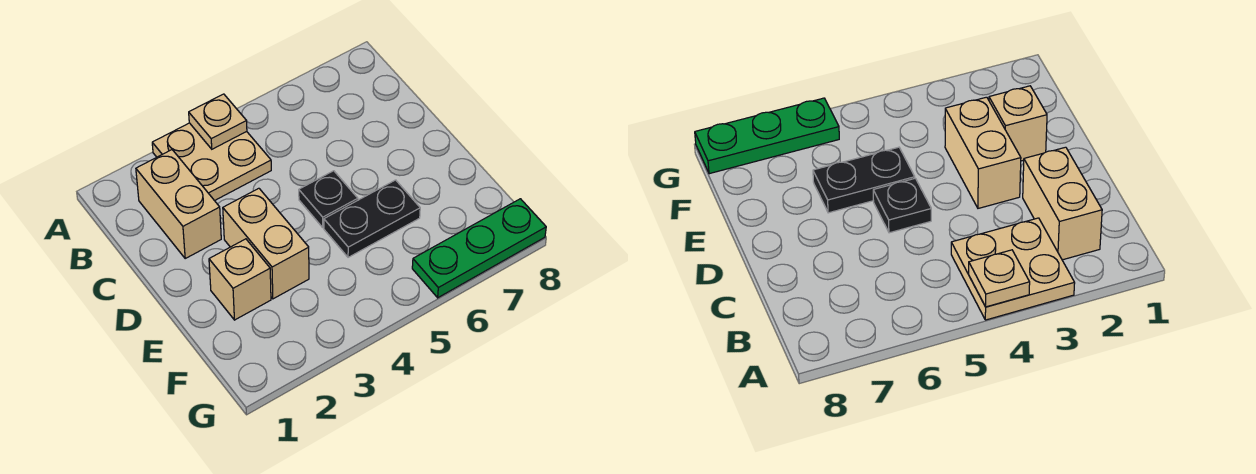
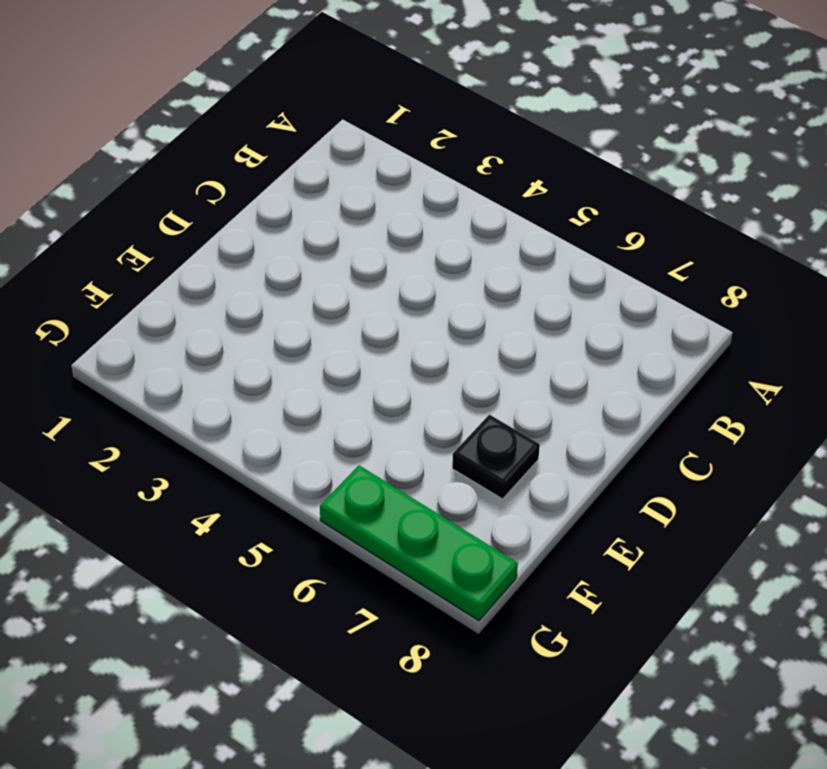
black 1x1 plate [452,415,540,499] -> black 1x1 plate moved to [299,171,358,227]
none -> tan 2x2 plate [152,123,271,201]
none -> tan 1x2 brick [136,150,221,258]

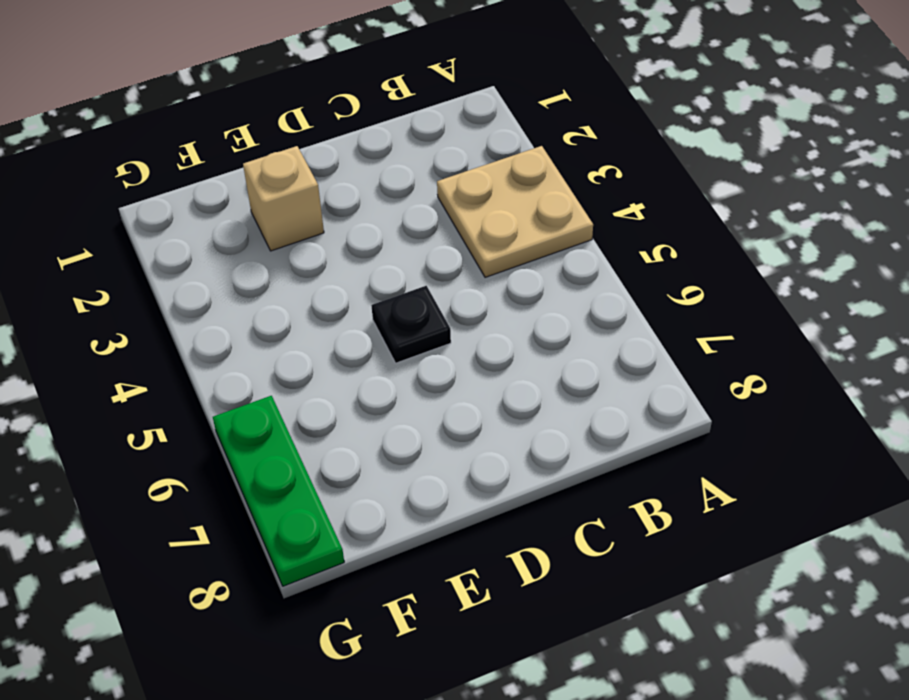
none -> tan 1x2 brick [136,150,221,258]
none -> tan 1x2 brick [223,188,309,299]

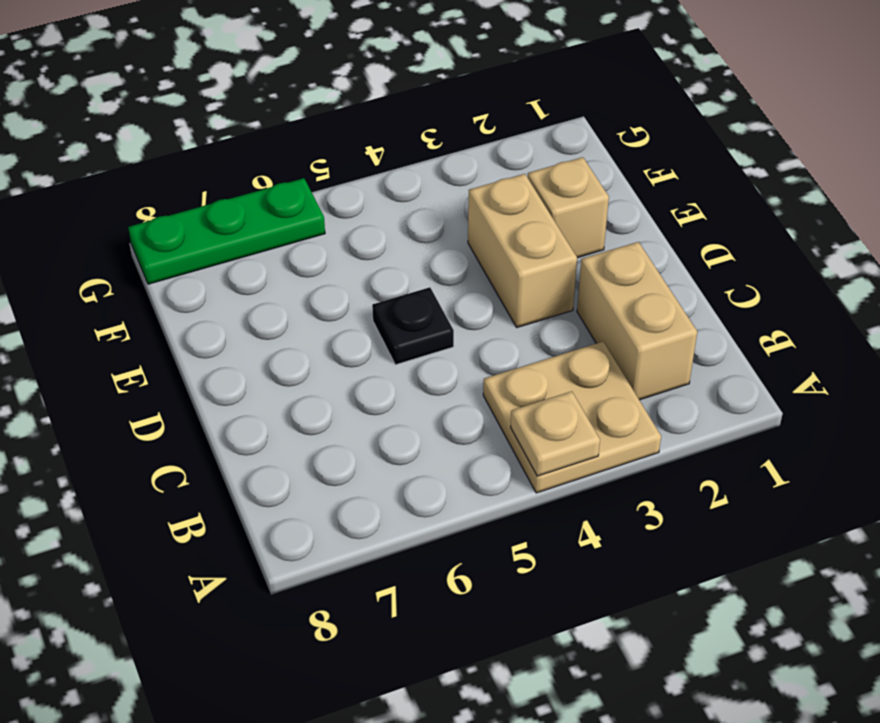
none -> black 1x2 plate [324,180,420,257]

